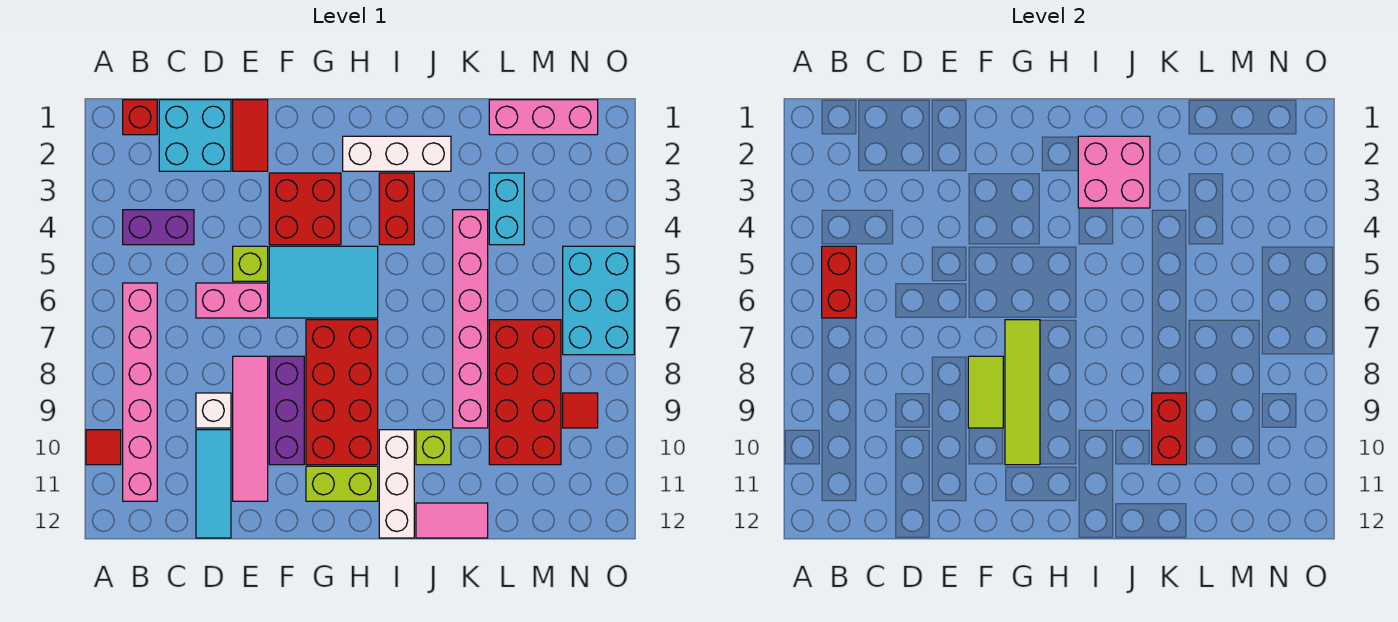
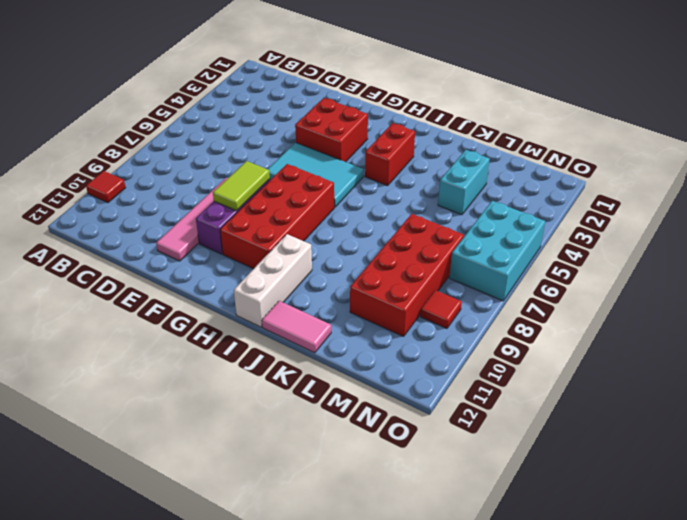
none -> red 1x1 brick [123,100,157,135]
none -> purple 1x2 brick [123,210,194,245]
none -> pink 1x6 brick [123,283,157,501]
none -> cyan 2x2 brick [159,100,231,171]

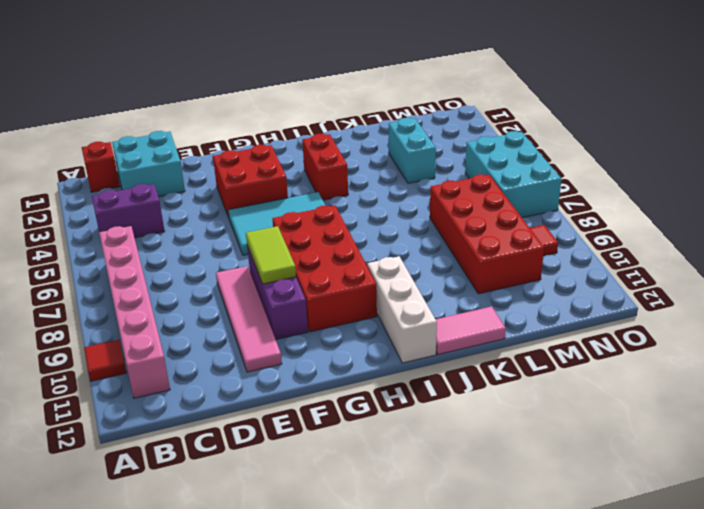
none -> pink 1x2 brick [196,283,268,318]
none -> white 1x1 brick [196,393,231,428]
none -> cyan 1x3 tile [196,430,231,538]
none -> red 1x2 tile [233,100,268,171]

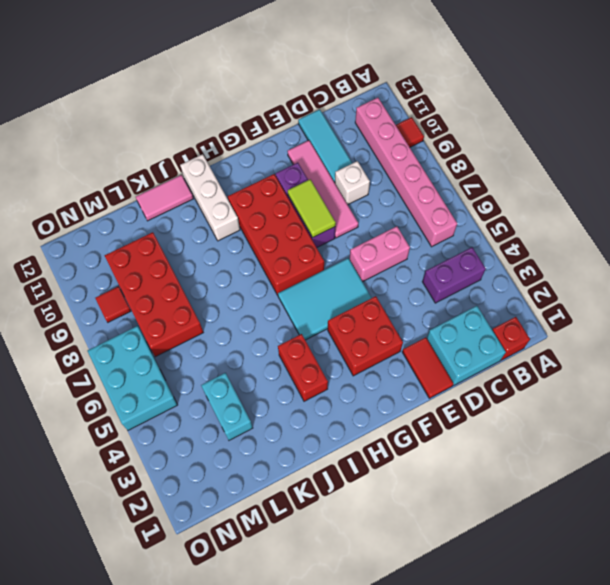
none -> lime 1x1 brick [233,246,268,281]
none -> lime 1x2 brick [306,466,378,501]
none -> white 1x3 brick [343,136,451,171]
none -> lime 1x1 brick [416,430,451,465]

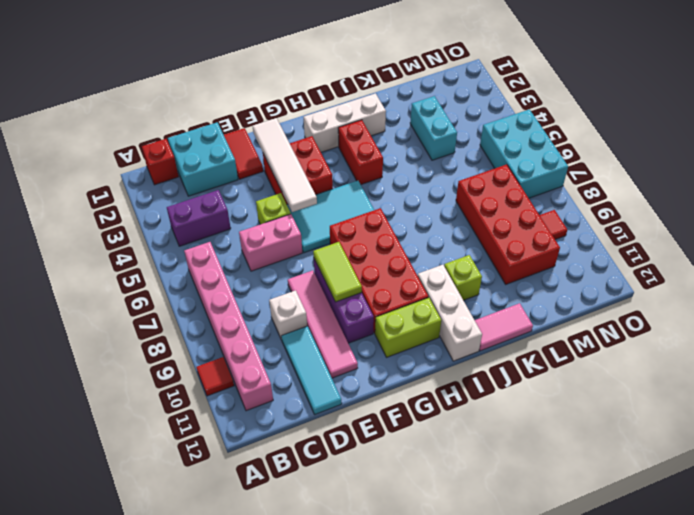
white 1x4 tile [253,118,317,212] -> none
none -> pink 1x6 brick [453,210,488,428]
none -> pink 1x3 brick [489,100,598,135]
none -> red 1x2 brick [822,246,856,318]
none -> lime 1x4 tile [1005,320,1040,465]

